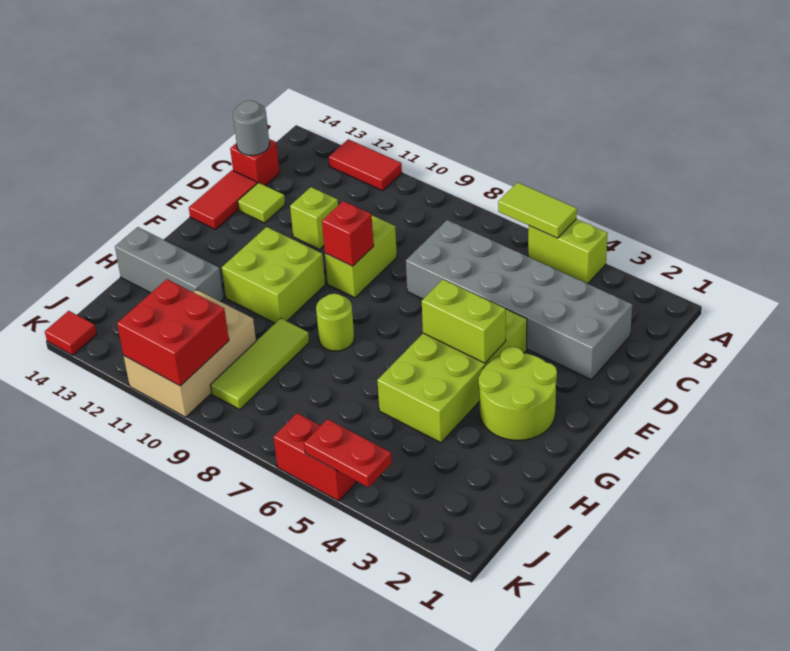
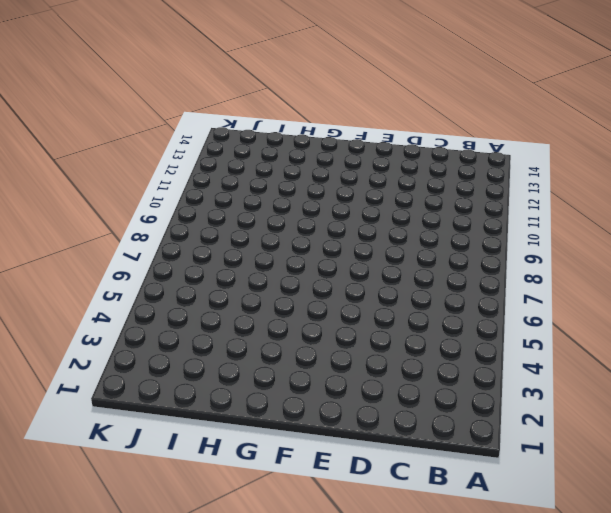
none -> lime 1x2 brick [528,219,608,284]
none -> red 1x2 tile [329,139,402,191]
none -> grey 2x6 brick [406,220,632,380]

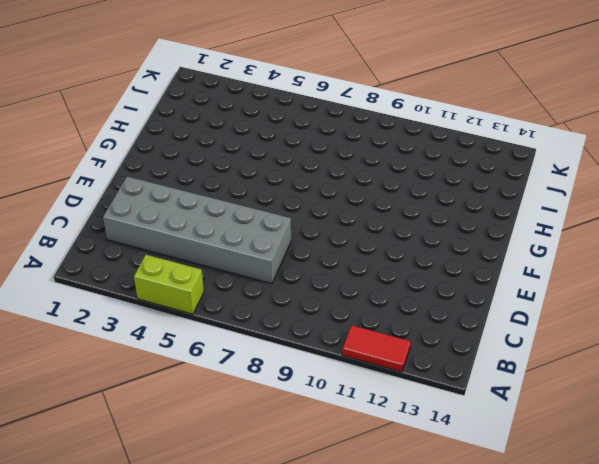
none -> red 1x1 brick [230,139,280,186]
none -> lime 1x2 brick [325,215,397,298]
none -> lime 1x1 brick [290,187,338,249]

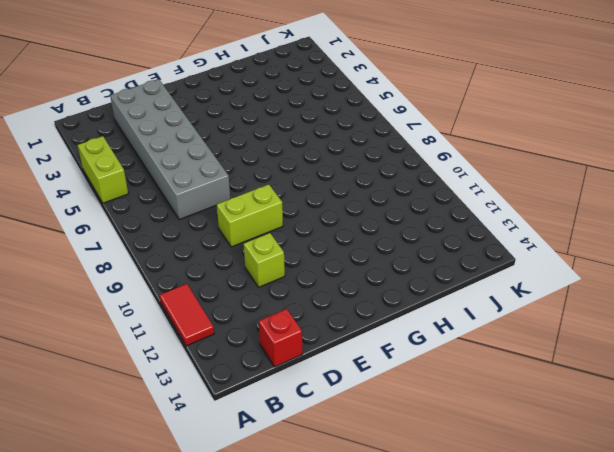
none -> lime 1x1 tile [238,183,285,223]
none -> red 1x2 tile [189,170,257,229]
none -> lime 2x4 brick [377,309,527,443]

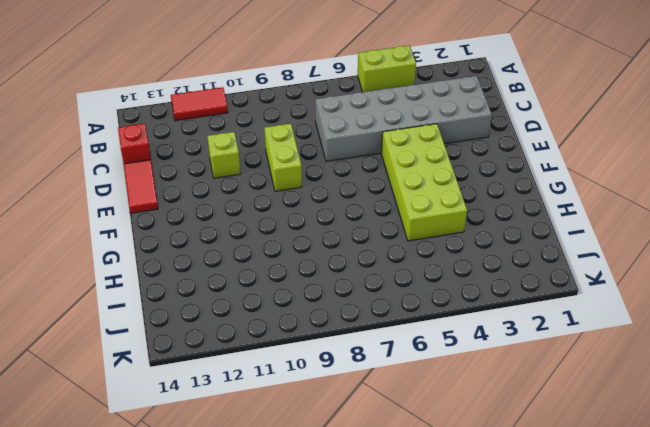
none -> lime 1x1 tile [238,183,285,223]
none -> lime 2x2 round brick [478,347,557,440]
none -> lime 2x2 brick [222,227,325,323]

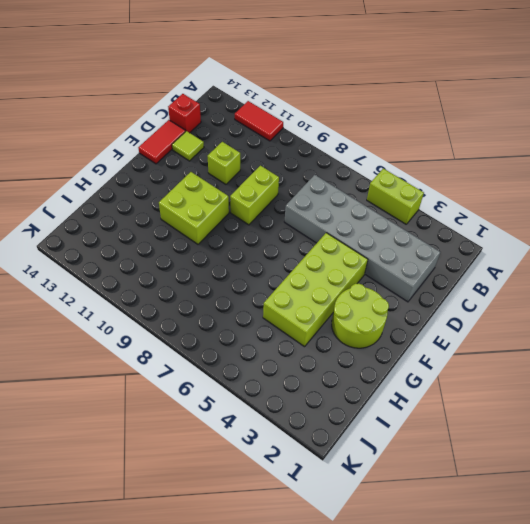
none -> lime 1x1 round brick [316,294,354,351]
none -> lime 1x3 tile [210,318,309,410]
none -> grey 1x3 brick [115,227,224,302]

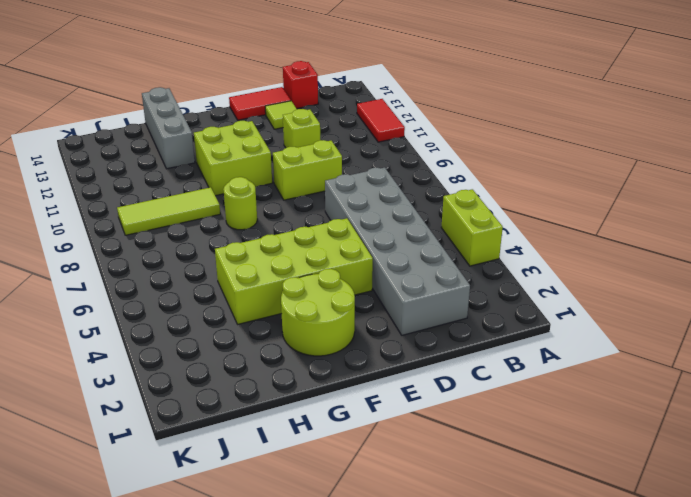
none -> tan 2x3 brick [124,290,256,417]
none -> red 1x2 brick [274,413,357,501]
none -> red 1x1 tile [45,311,97,355]

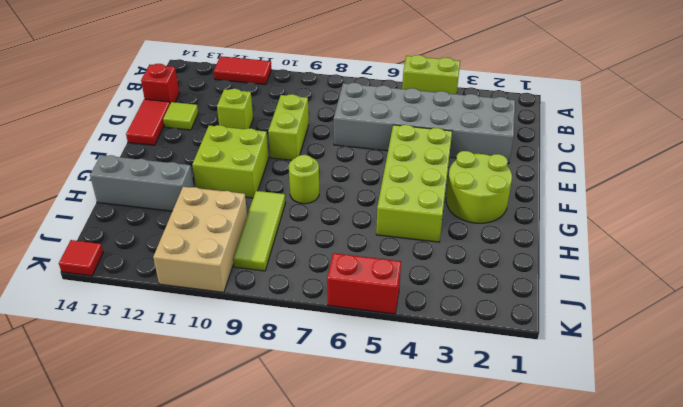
none -> lime 1x2 tile [498,182,577,238]
none -> grey 1x1 round brick [233,100,270,156]
none -> red 1x1 brick [322,201,374,266]

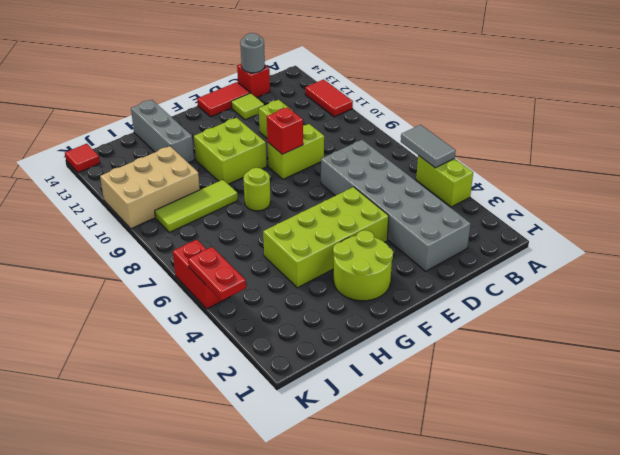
grey 1x2 tile [401,125,456,168] -> lime 1x2 tile [498,182,577,238]
none -> lime 1x2 brick [422,279,506,363]
none -> red 2x2 brick [117,279,229,386]

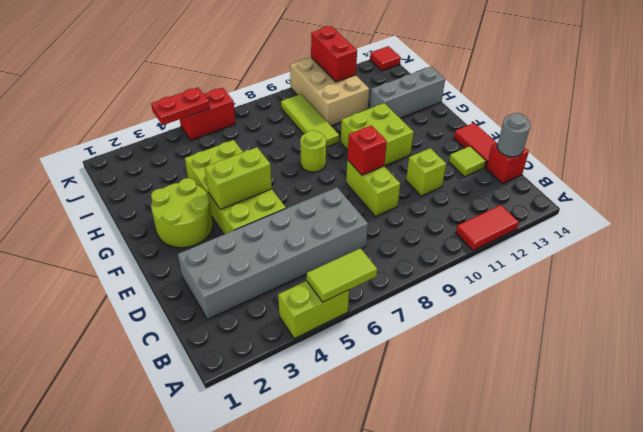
red 1x2 brick [311,26,357,82] -> red 2x2 brick [117,279,229,386]

